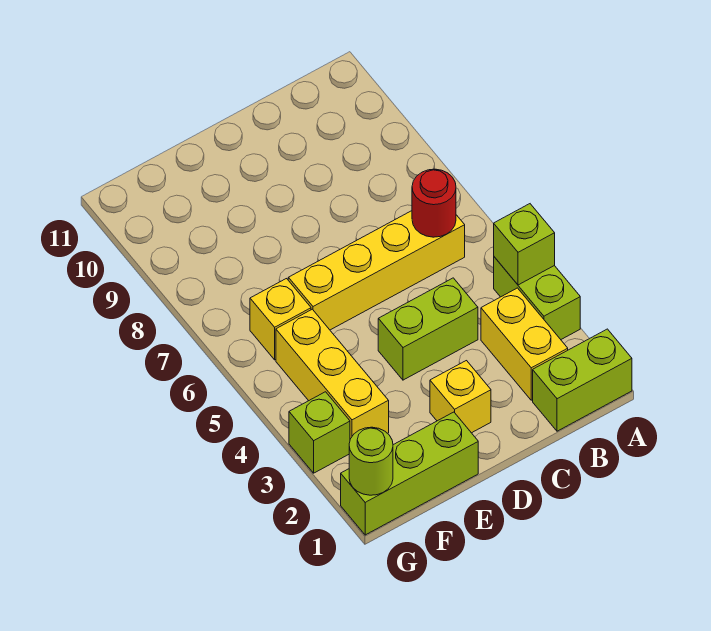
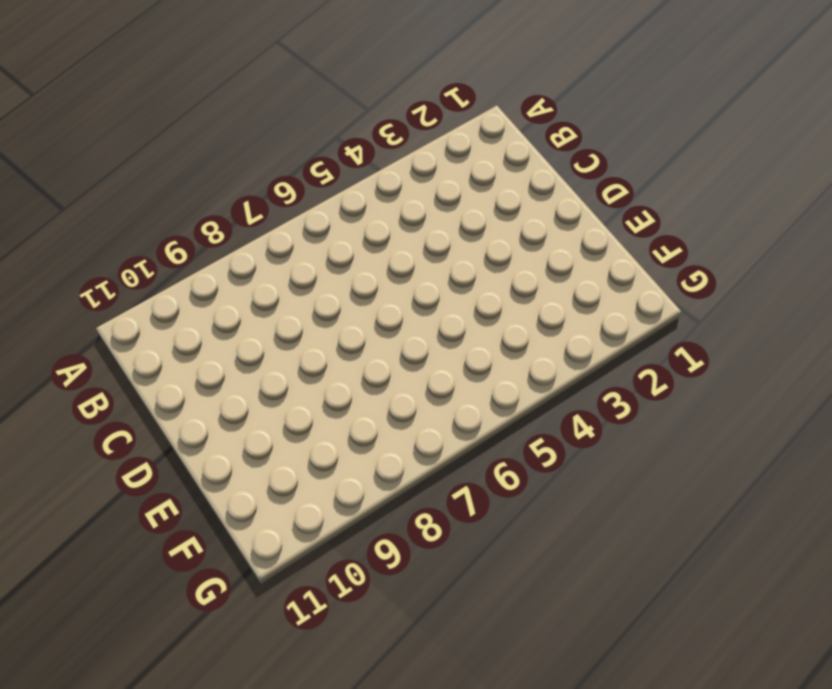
none -> lime 1x2 brick [533,329,632,431]
none -> lime 1x2 brick [494,257,580,339]
none -> yellow 1x2 brick [481,288,568,400]

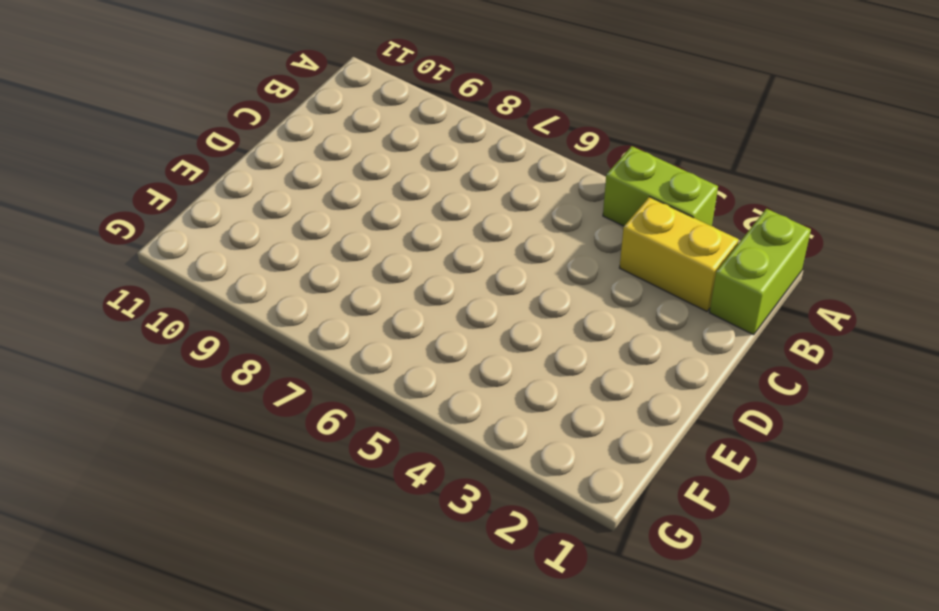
none -> yellow 1x4 brick [288,211,465,330]
none -> lime 1x2 brick [378,278,478,380]
none -> yellow 1x1 brick [430,361,491,433]

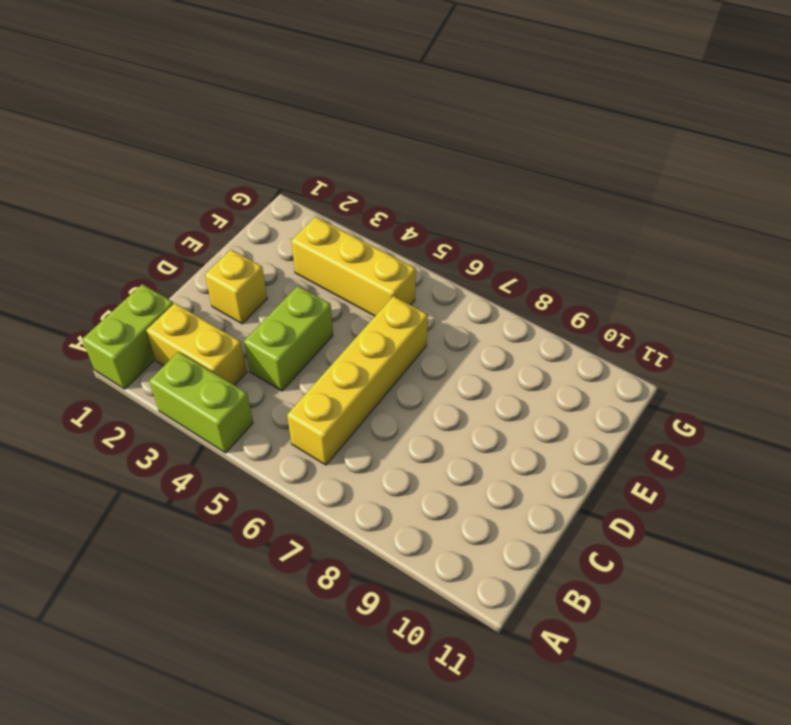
none -> lime 1x3 brick [341,412,478,535]
none -> yellow 1x1 brick [250,279,311,360]
none -> lime 1x1 brick [289,392,350,473]

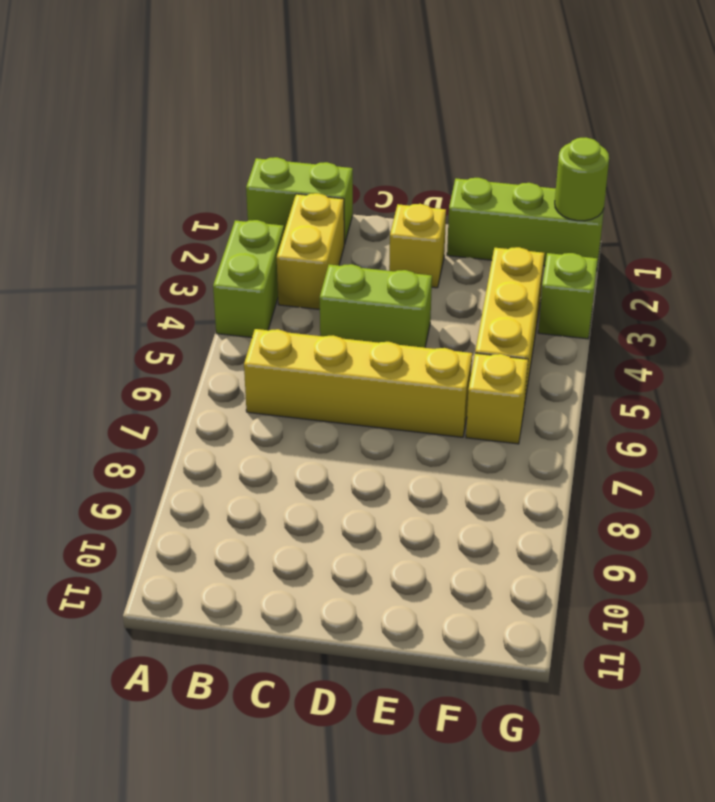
none -> lime 1x1 brick [494,204,555,285]
none -> red 1x1 round brick [412,169,456,237]

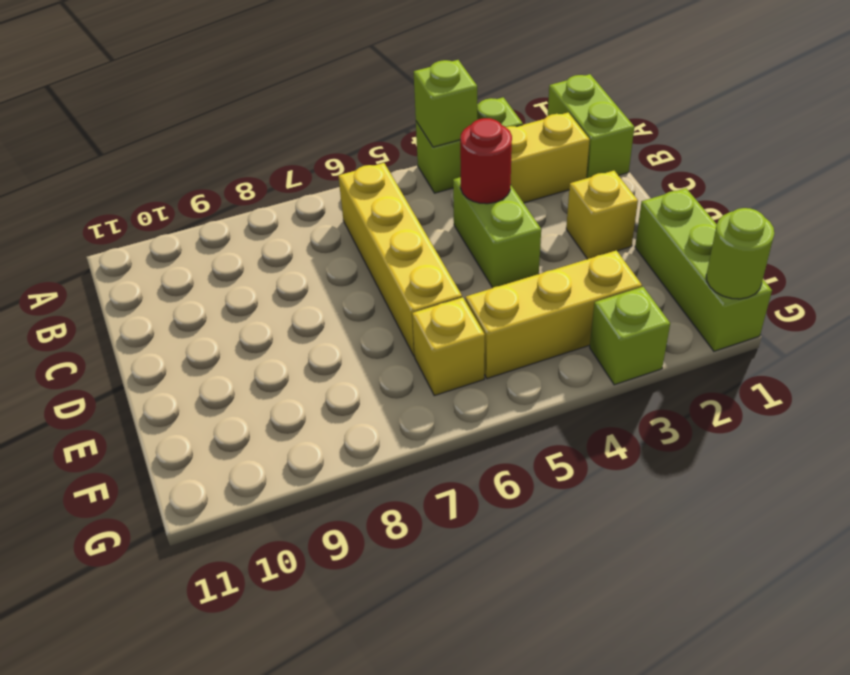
red 1x1 round brick [460,118,512,204] -> red 1x1 round brick moved to [412,169,456,237]

